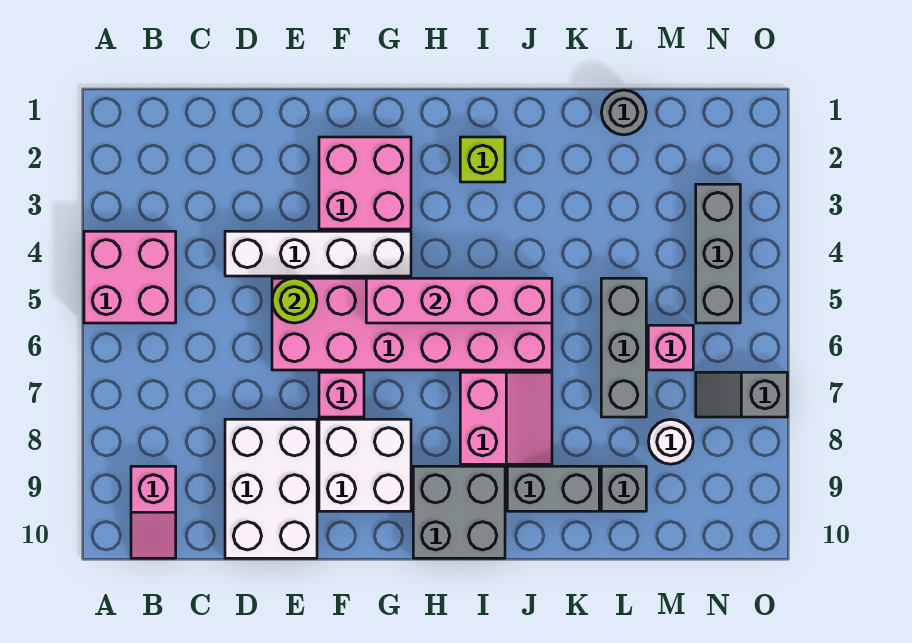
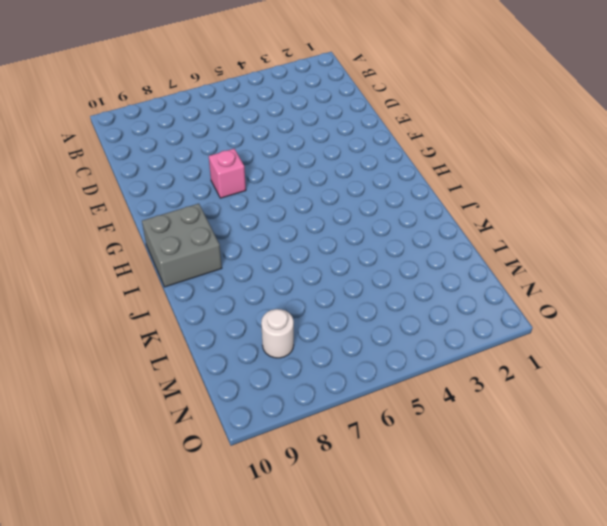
none -> pink 2x2 brick [84,231,176,323]
none -> pink 1x2 slope [131,466,176,558]
none -> white 1x4 brick [225,231,411,276]

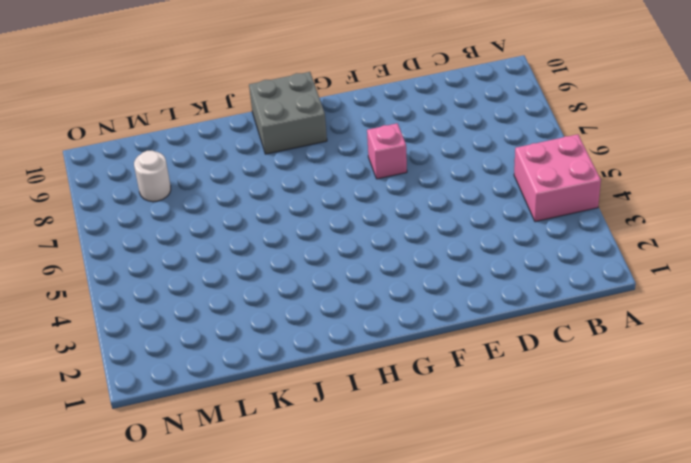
none -> pink 1x2 slope [131,466,176,558]
none -> white 1x4 brick [225,231,411,276]
none -> white 2x3 brick [225,419,317,558]

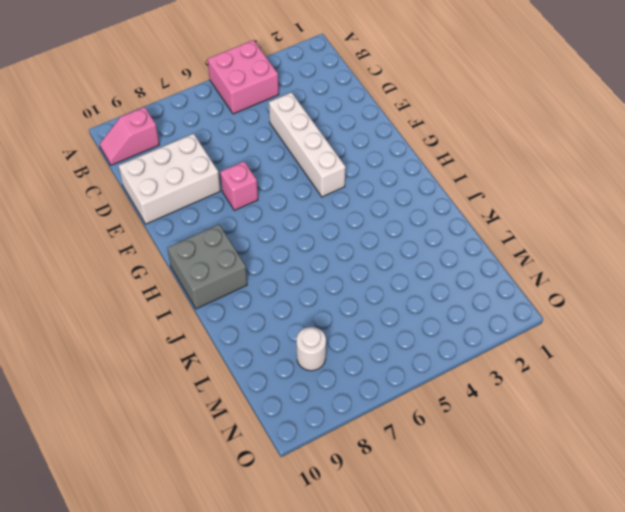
none -> pink 2x6 brick [272,278,552,370]
none -> pink 2x2 brick [319,137,411,229]
none -> white 2x2 brick [319,419,411,511]

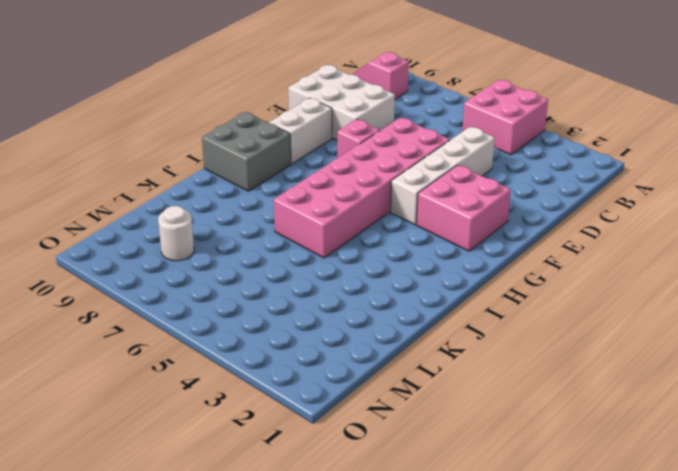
white 1x2 brick [269,98,332,164] -> white 2x2 brick [319,419,411,511]
none -> lime 1x1 brick [460,137,505,182]
none -> pink 2x2 slope [460,372,552,464]
none -> grey 1x2 brick [507,466,599,511]

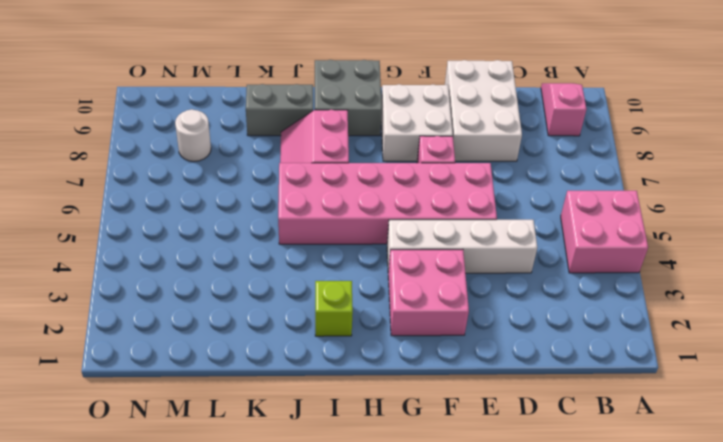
none -> grey 1x1 round brick [601,90,646,135]
none -> grey 1x3 brick [601,278,646,417]
none -> grey 1x1 brick [601,466,646,511]

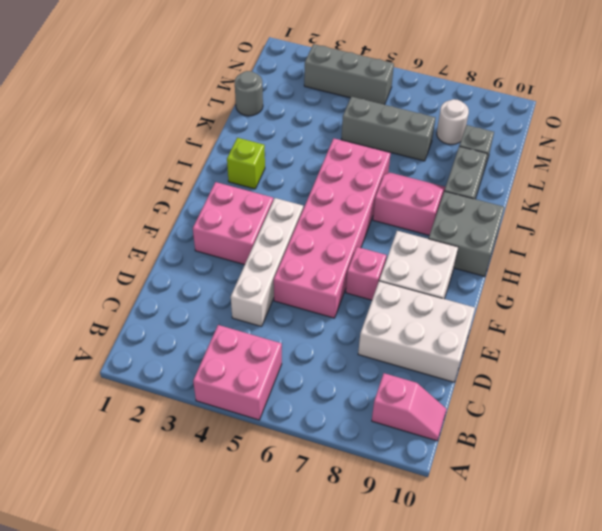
none -> pink 1x1 brick [648,325,693,370]
none -> grey 1x2 slope [696,372,787,417]
none -> lime 1x1 round brick [272,278,317,323]

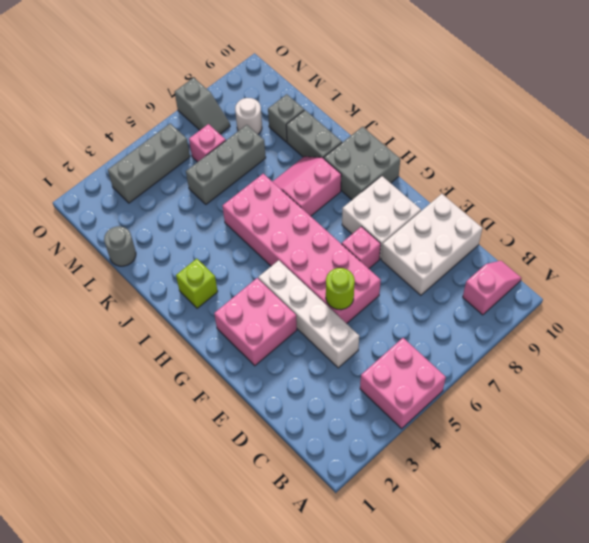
none -> pink 1x4 brick [366,278,552,323]

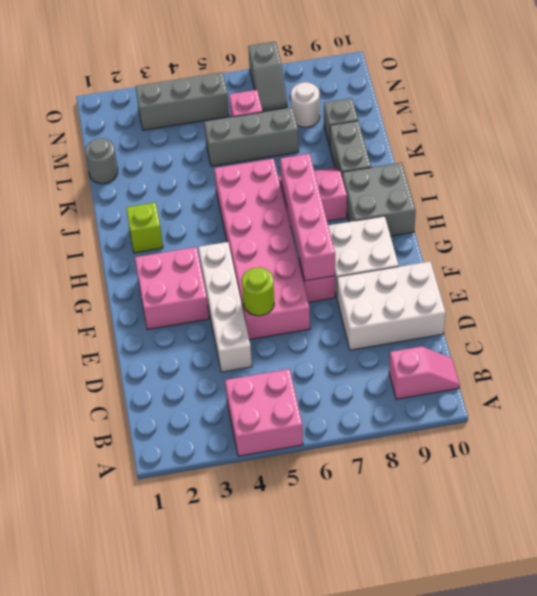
pink 1x4 brick [280,154,335,281] -> pink 1x4 brick moved to [366,278,552,323]

